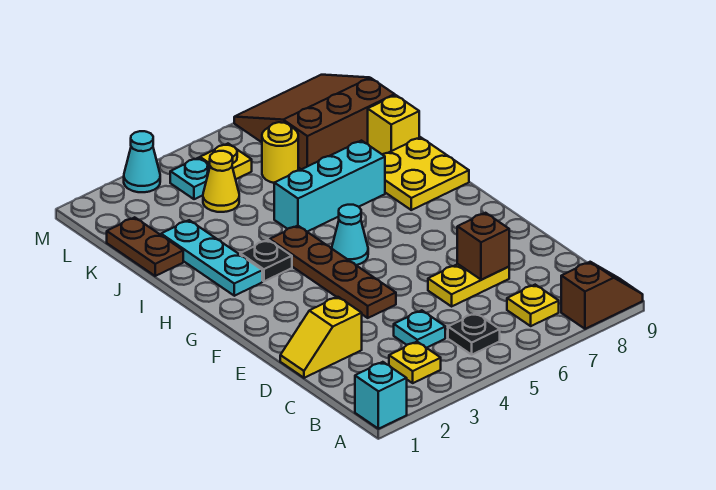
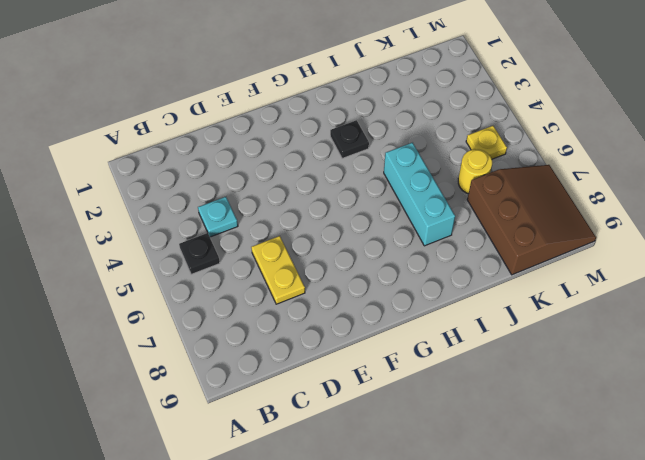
none -> cyan 1x1 brick [355,362,407,429]
none -> brown 1x2 slope [561,262,643,329]
none -> yellow 1x1 plate [389,342,441,383]

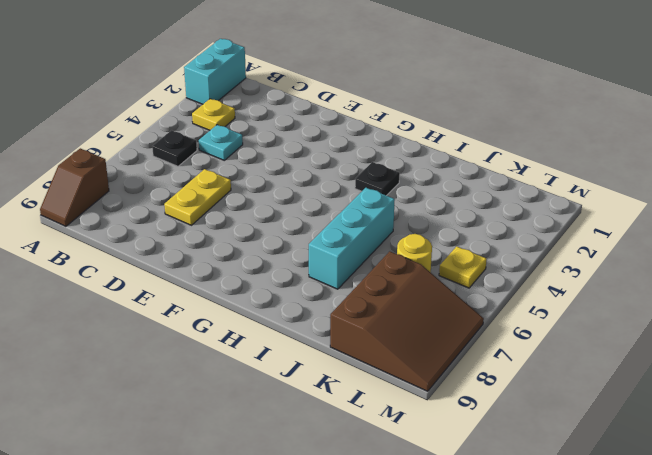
cyan 1x2 brick [184,39,246,104] -> cyan 1x1 brick [355,362,407,429]
none -> yellow 1x1 plate [507,285,559,326]
none -> yellow 1x2 slope [280,297,362,378]
none -> brown 1x4 plate [270,226,396,318]

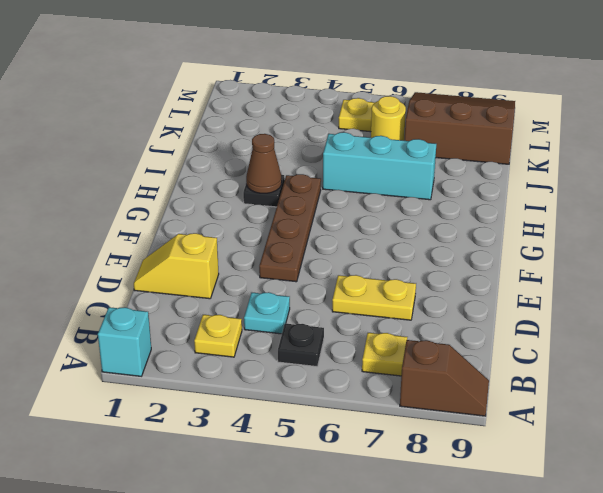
brown 1x1 cone [246,134,282,193] -> none
none -> cyan 1x1 cone [332,205,368,265]
none -> cyan 1x3 plate [161,220,262,296]
none -> yellow 2x2 plate [382,137,469,210]

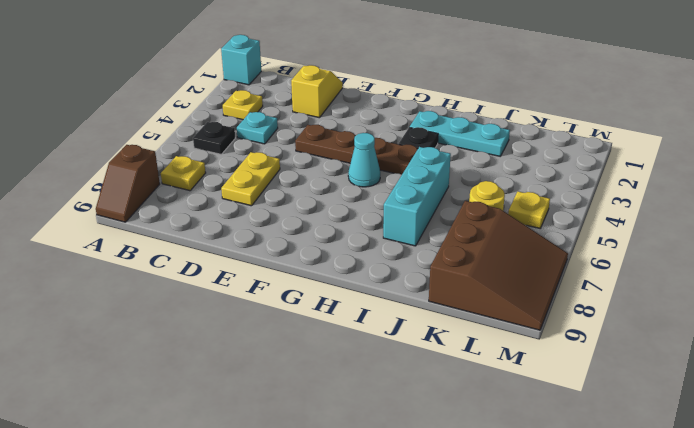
none -> yellow 2x2 plate [382,137,469,210]
none -> brown 1x2 plate [107,217,183,276]
none -> yellow 1x1 brick [368,95,419,154]

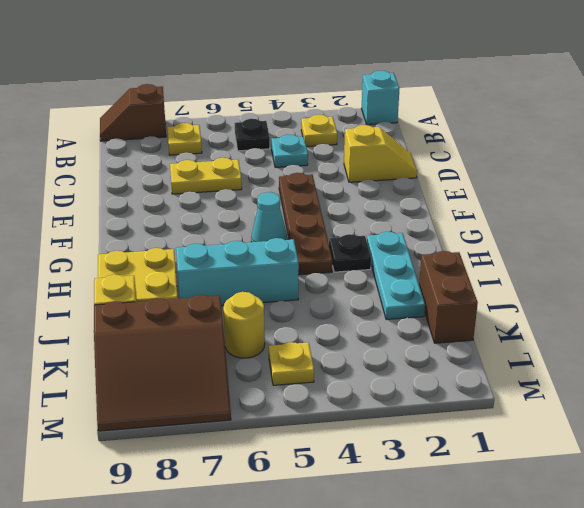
brown 1x2 brick [419,251,478,343] -> brown 1x2 plate [107,217,183,276]
none -> yellow 1x1 cone [203,151,239,212]
none -> cyan 1x1 plate [170,158,210,199]
none -> cyan 1x1 cone [124,131,160,192]

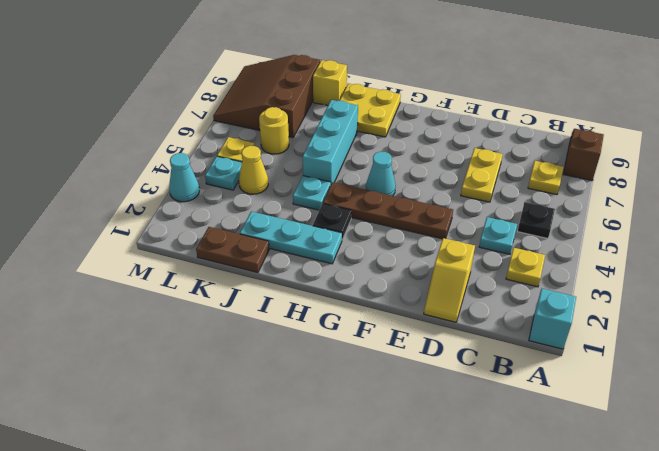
cyan 1x1 plate [293,176,331,210] -> none
none -> brown 1x1 brick [457,213,509,280]

